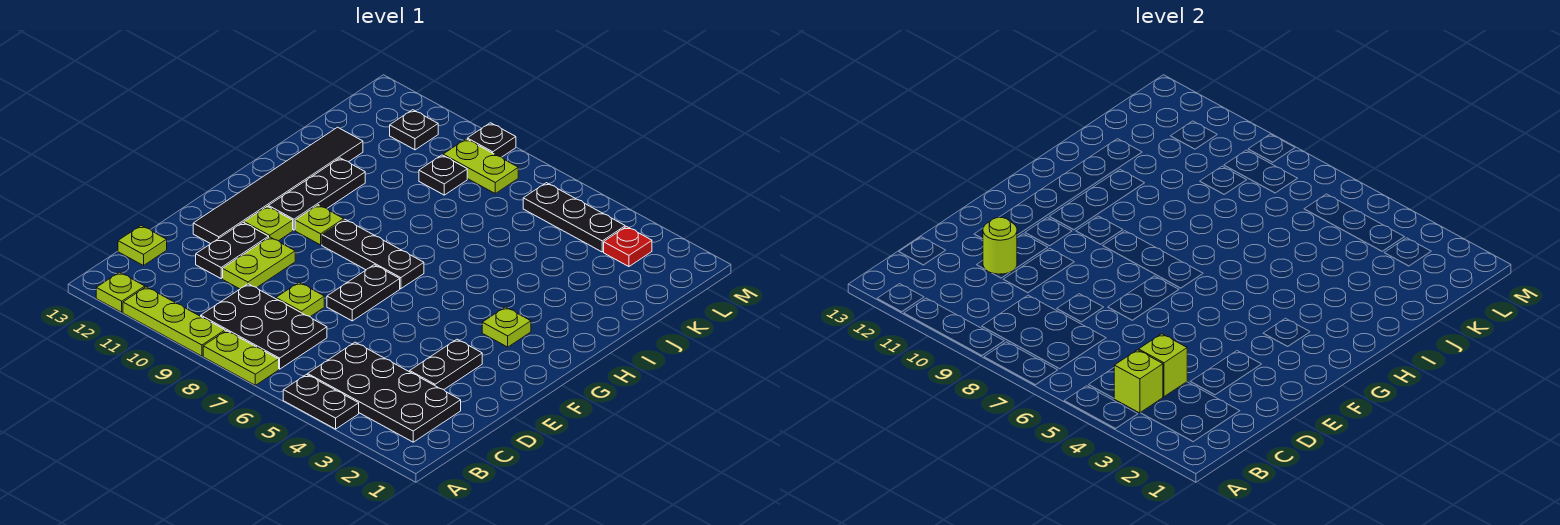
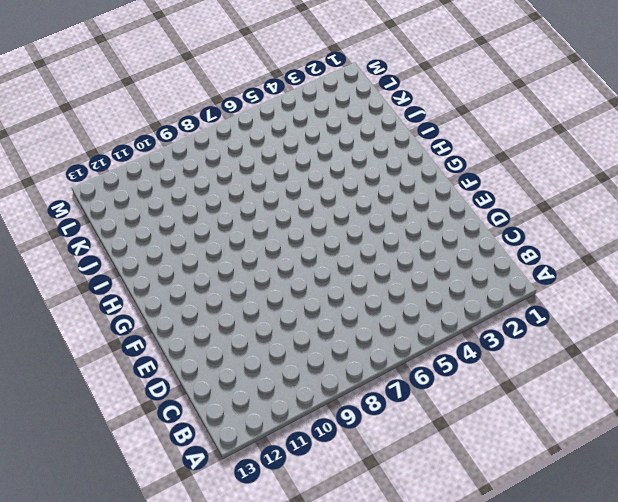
none -> black 1x2 plate [283,374,359,429]
none -> lime 1x2 plate [203,331,279,385]
none -> lime 1x3 plate [123,287,225,356]

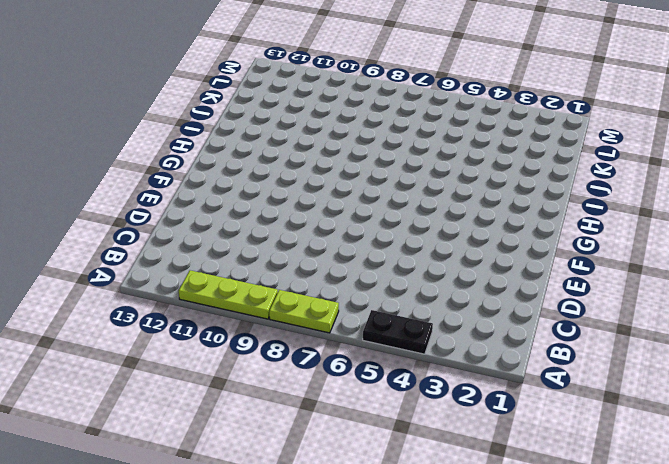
none -> lime 1x1 plate [96,272,145,312]
none -> black 2x4 plate [308,342,461,442]
none -> black 2x3 plate [201,284,327,369]

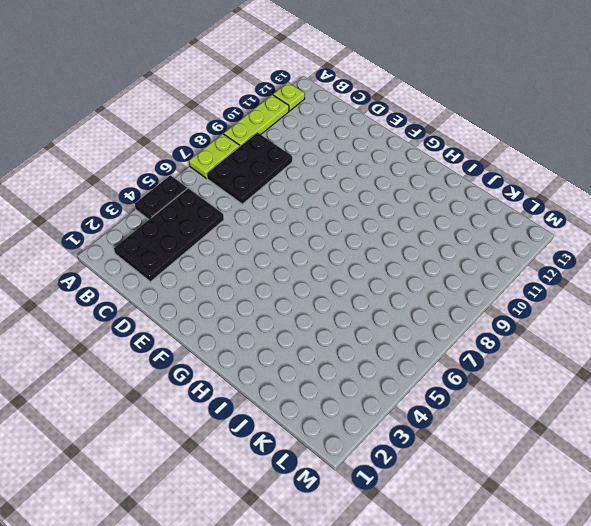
none -> lime 1x1 plate [118,226,167,266]
none -> black 1x2 plate [410,339,482,390]
none -> lime 1x1 plate [276,282,324,317]

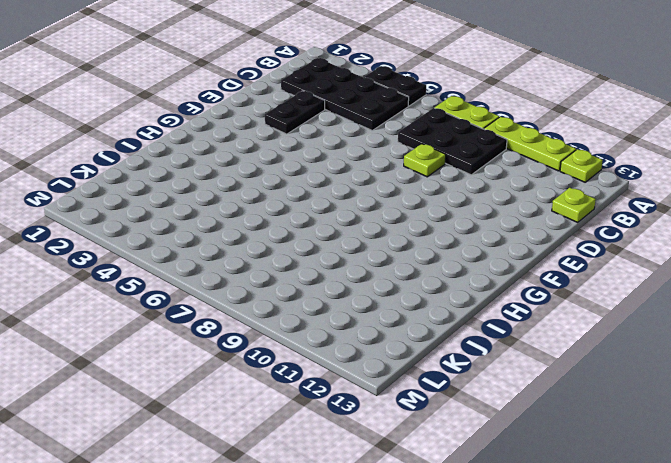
none -> lime 1x2 plate [223,237,295,289]
none -> black 1x2 plate [196,223,269,278]
none -> black 1x2 plate [327,265,400,321]

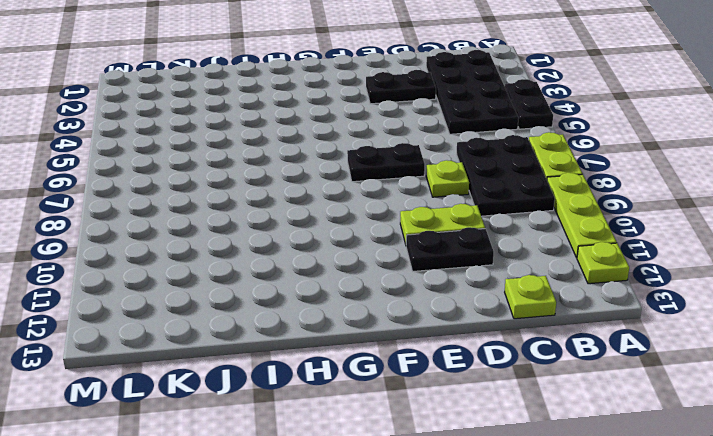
none -> black 1x6 tile [193,127,363,244]
none -> lime 1x1 plate [244,206,293,241]
none -> lime 1x1 plate [482,307,531,347]

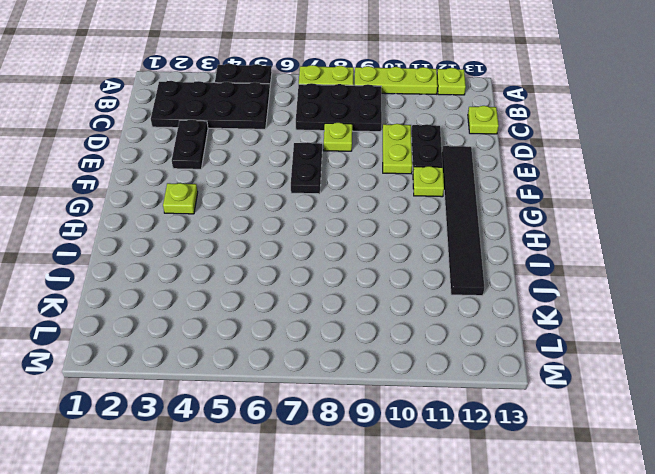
none -> black 1x3 plate [322,220,424,289]
none -> lime 1x1 plate [295,205,344,245]
none -> black 1x3 plate [268,158,365,230]

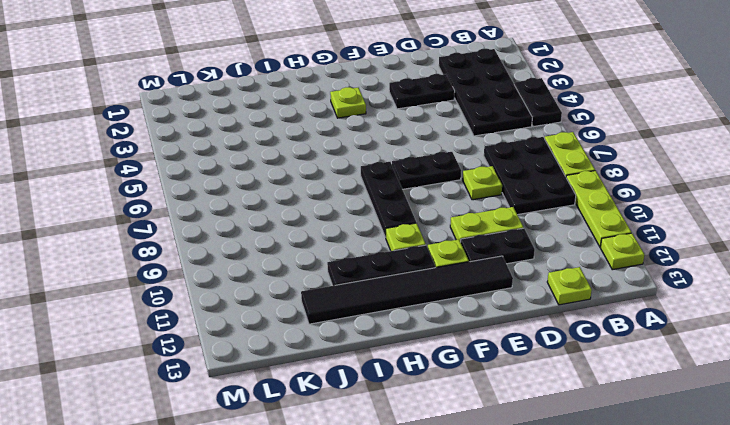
none -> black 1x1 plate [419,155,467,195]
none -> red 1x1 plate [604,227,652,267]
none -> black 1x3 plate [523,183,625,252]

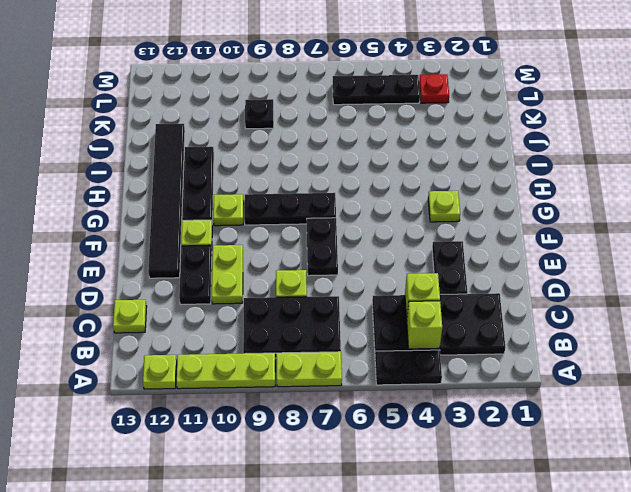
none -> lime 1x2 plate [443,139,518,193]
none -> black 1x1 plate [390,110,438,150]
none -> black 1x1 plate [467,123,516,157]

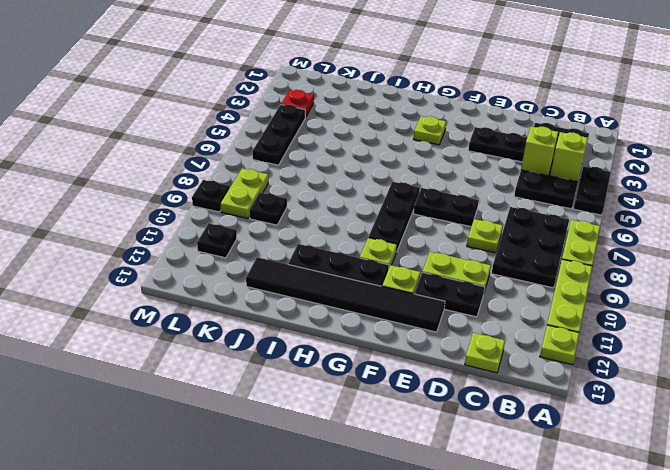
none -> lime 1x1 round brick [983,218,1017,274]

